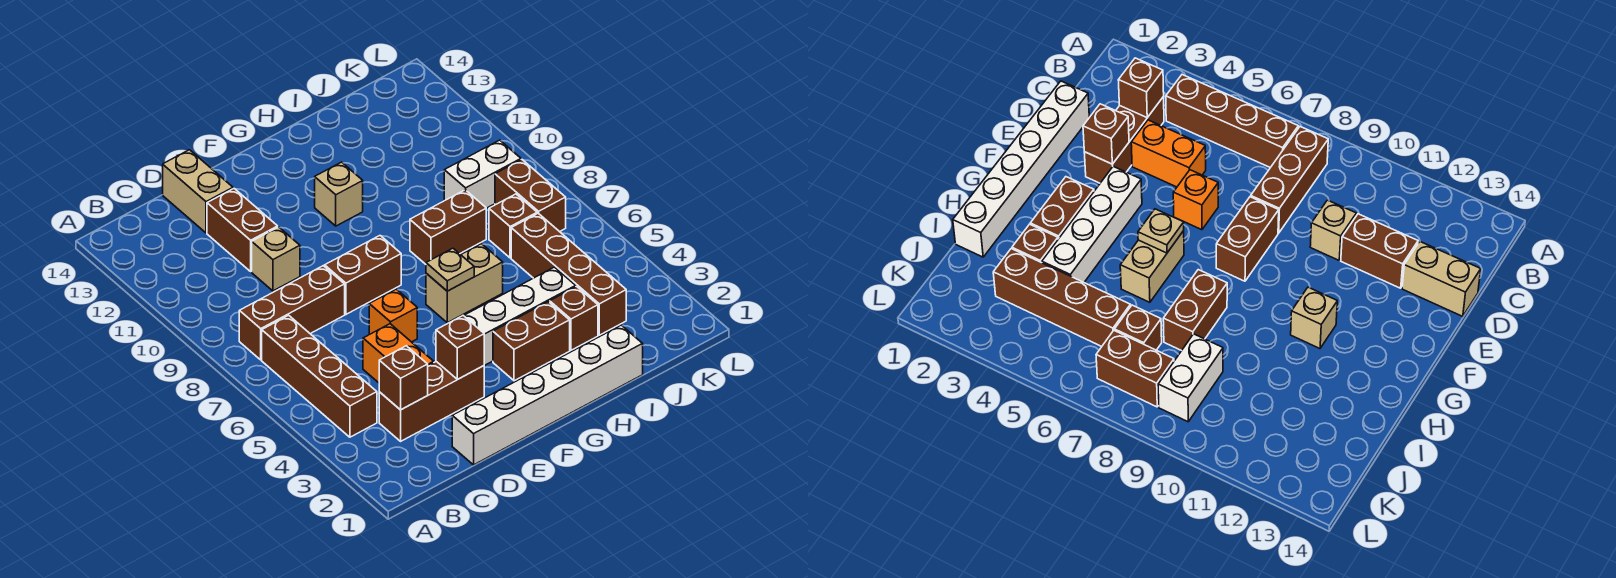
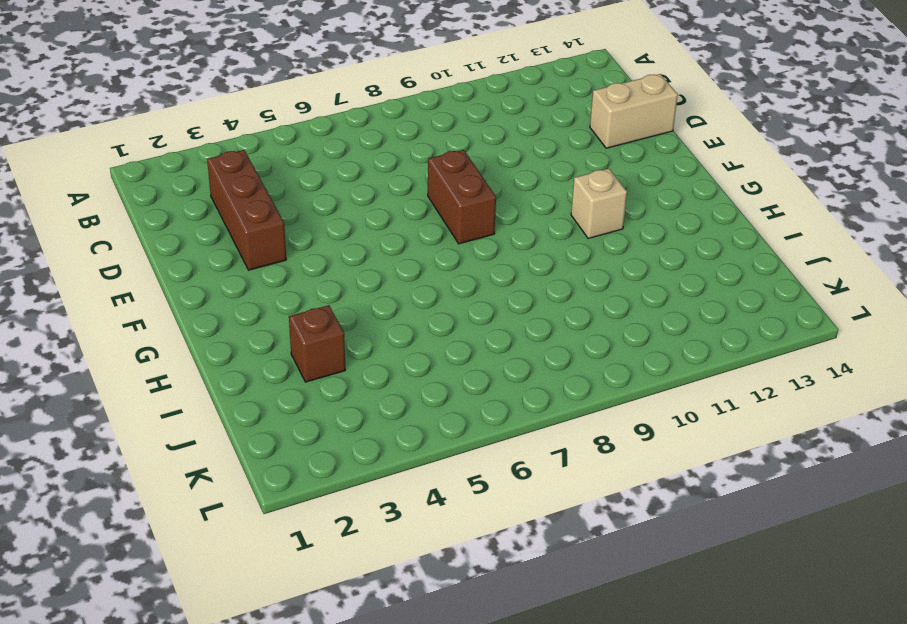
none -> brown 1x4 brick [262,315,377,437]
none -> brown 1x3 brick [239,266,345,360]
none -> white 1x6 brick [452,325,643,465]

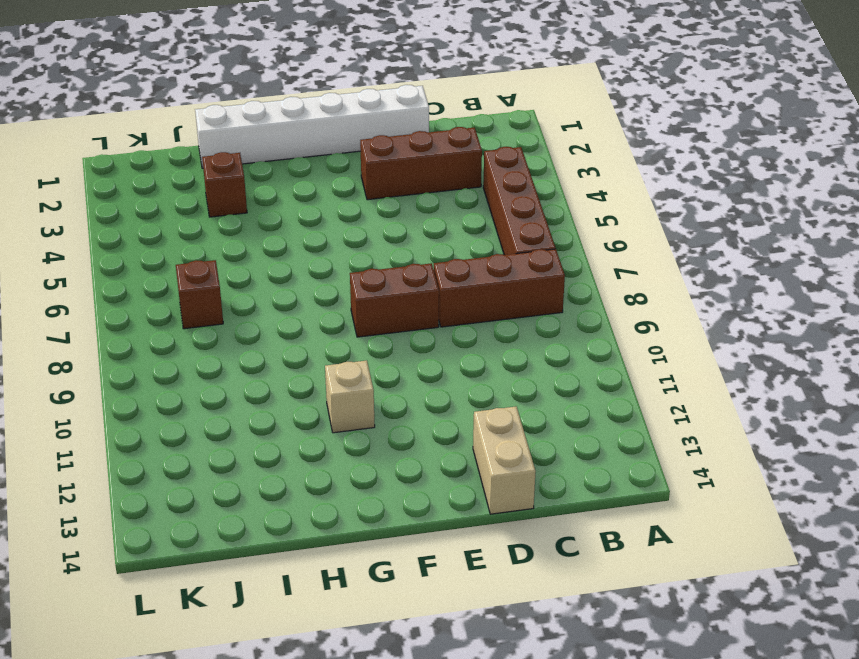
none -> orange 1x2 brick [363,324,434,383]
none -> tan 1x1 brick [252,227,300,291]
none -> brown 1x2 brick [207,189,278,271]

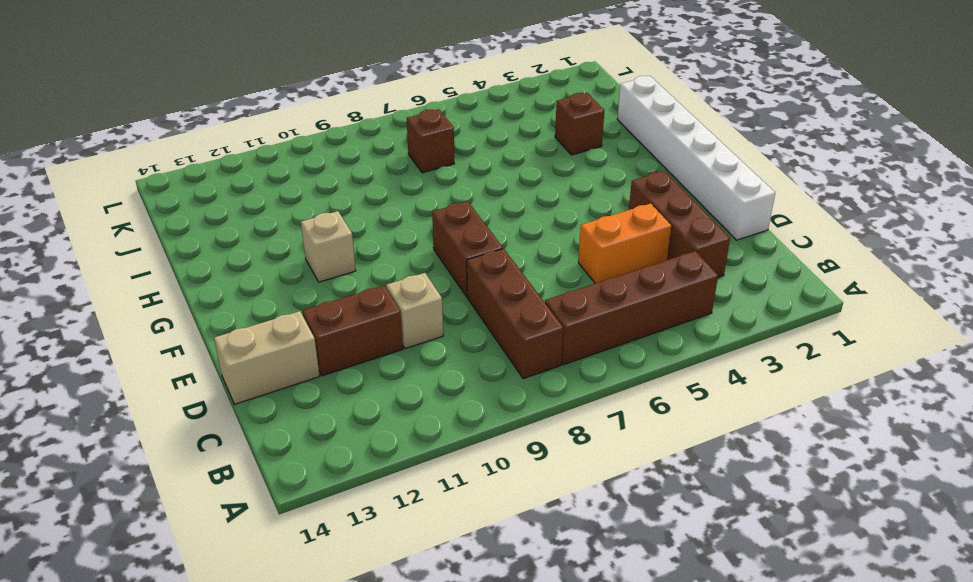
none -> orange 1x1 brick [369,289,417,342]
none -> white 1x4 brick [464,267,576,366]
none -> brown 1x2 brick [493,302,570,381]

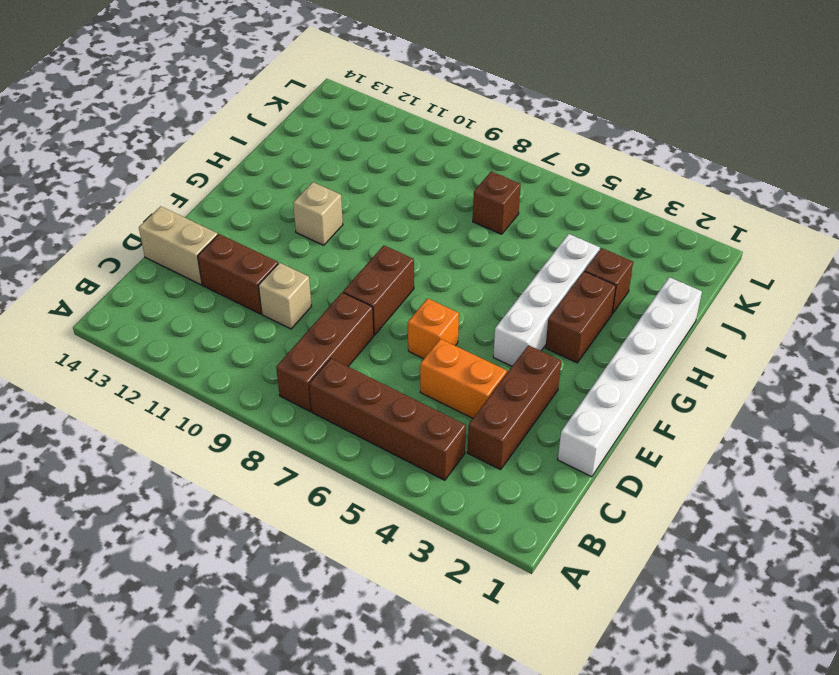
none -> tan 1x2 brick [426,244,503,323]
none -> brown 1x2 brick [410,190,486,264]
none -> brown 1x4 brick [511,213,626,335]

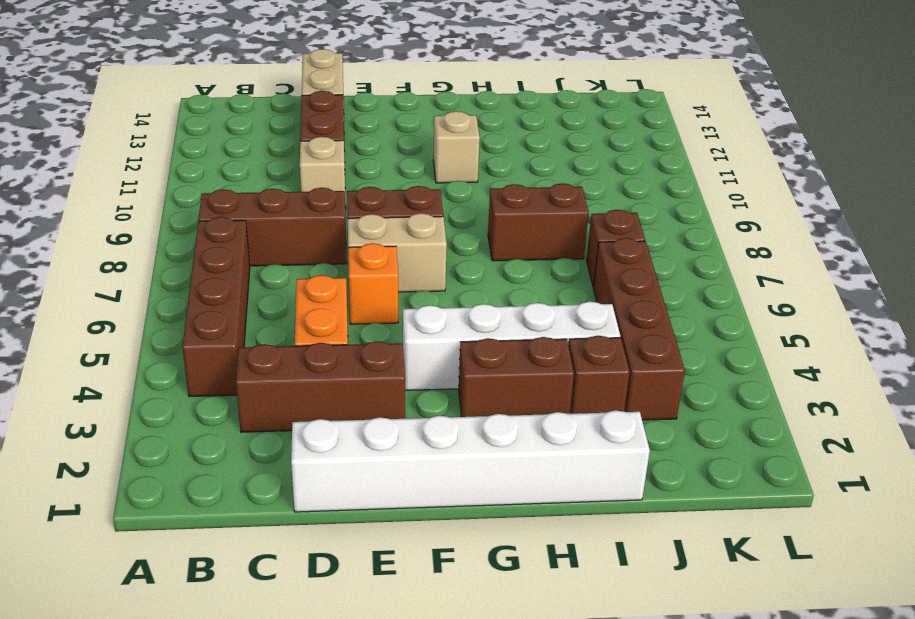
tan 1x2 brick [348,213,447,292] -> tan 1x2 brick moved to [426,244,503,323]
none -> white 1x2 brick [444,140,521,208]
none -> brown 1x2 brick [495,160,566,232]
none -> brown 1x1 brick [379,346,428,410]

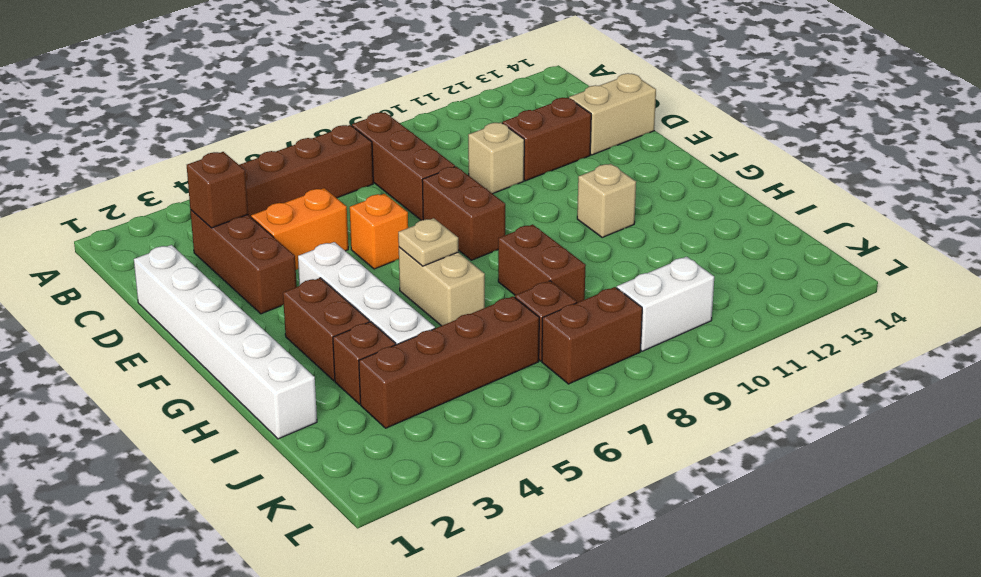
white 1x2 brick [617,257,714,351] -> white 1x2 brick turned to [444,140,521,208]
none -> brown 1x1 brick [436,316,484,379]

